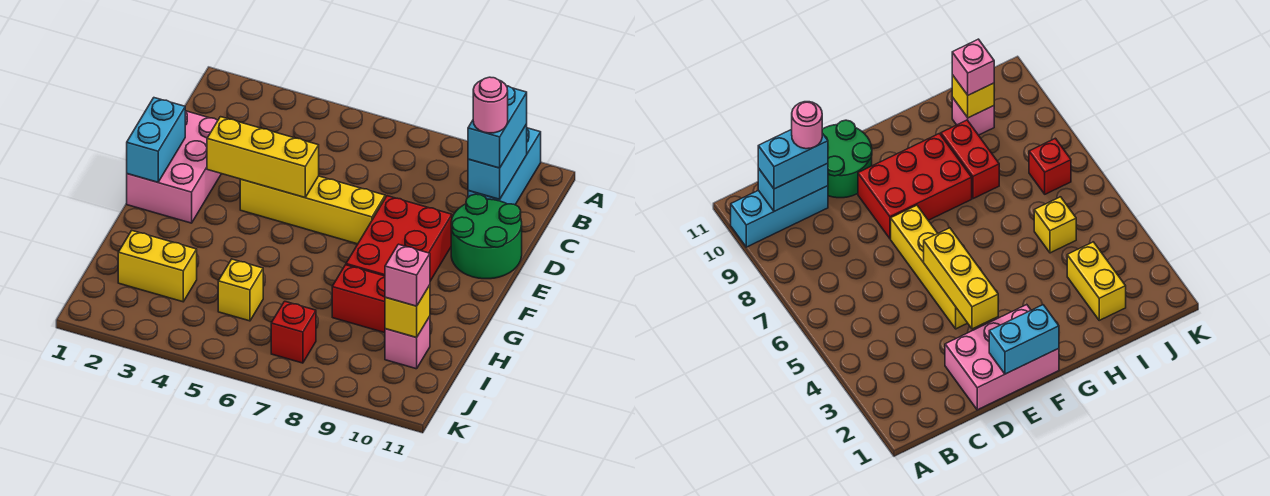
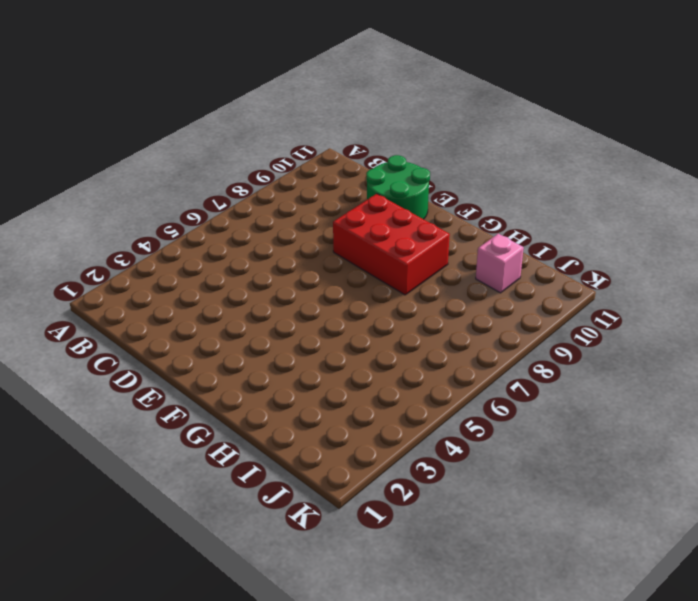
none -> cyan 1x3 brick [468,128,541,205]
none -> pink 2x3 brick [127,111,221,223]
none -> yellow 1x4 brick [240,176,385,244]

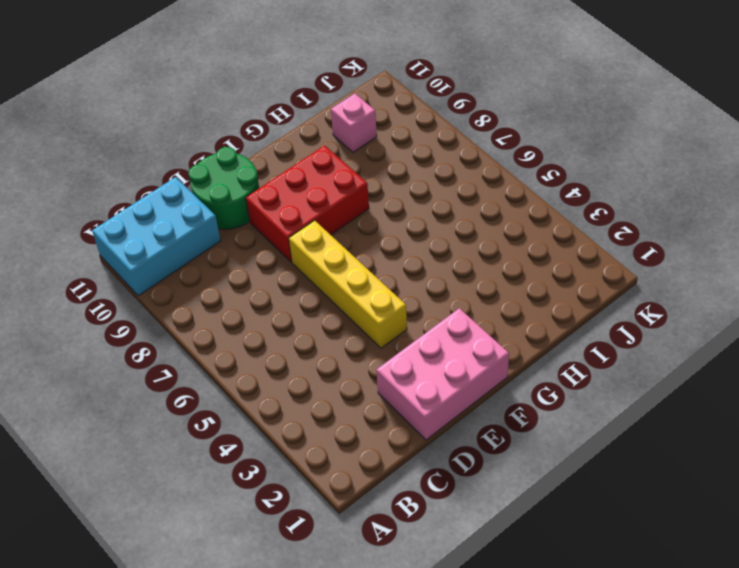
cyan 2x3 brick [92,177,221,296] -> cyan 1x3 brick [468,128,541,205]
none -> red 1x2 brick [332,265,385,333]
none -> yellow 1x2 brick [118,231,197,302]
none -> yellow 1x1 brick [218,259,263,321]

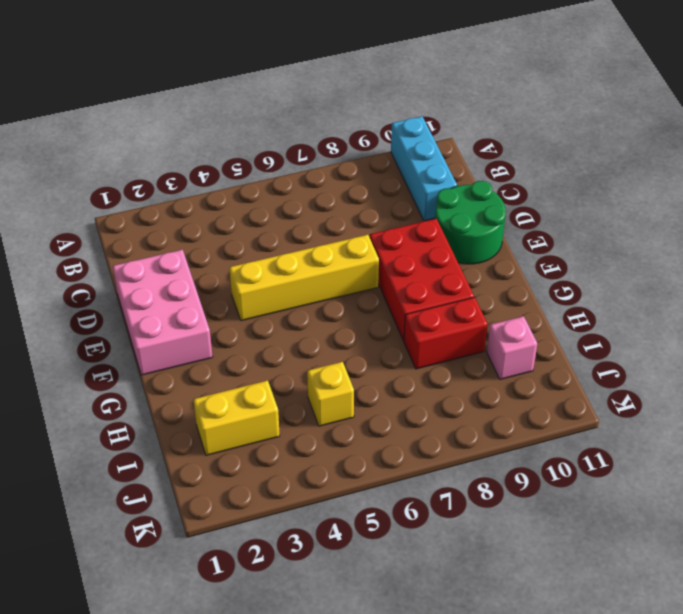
none -> red 1x1 brick [271,301,316,363]
none -> cyan 1x2 brick [468,124,527,199]
none -> cyan 1x2 brick [127,98,185,182]

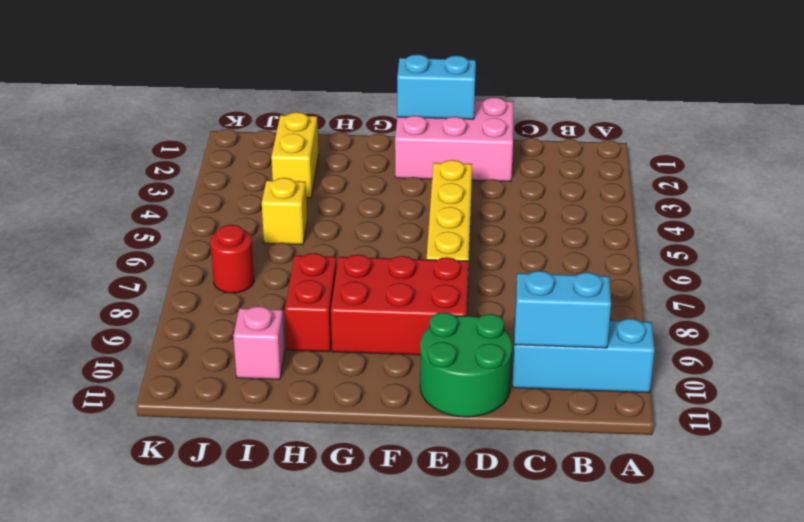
red 1x1 round brick [210,225,254,293] -> red 1x1 brick [271,301,316,363]
none -> yellow 1x3 brick [207,117,319,197]
none -> yellow 1x1 brick [385,285,430,337]
none -> cyan 1x2 brick [468,86,527,168]

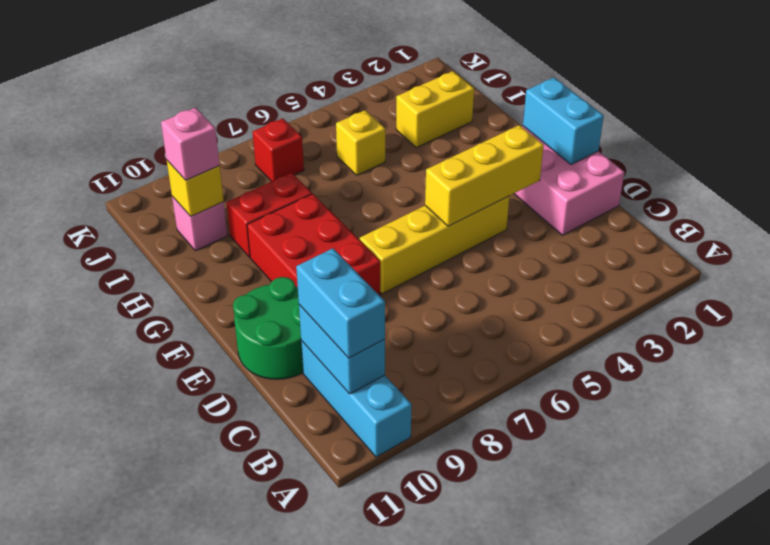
none -> pink 1x1 round brick [473,77,508,133]

